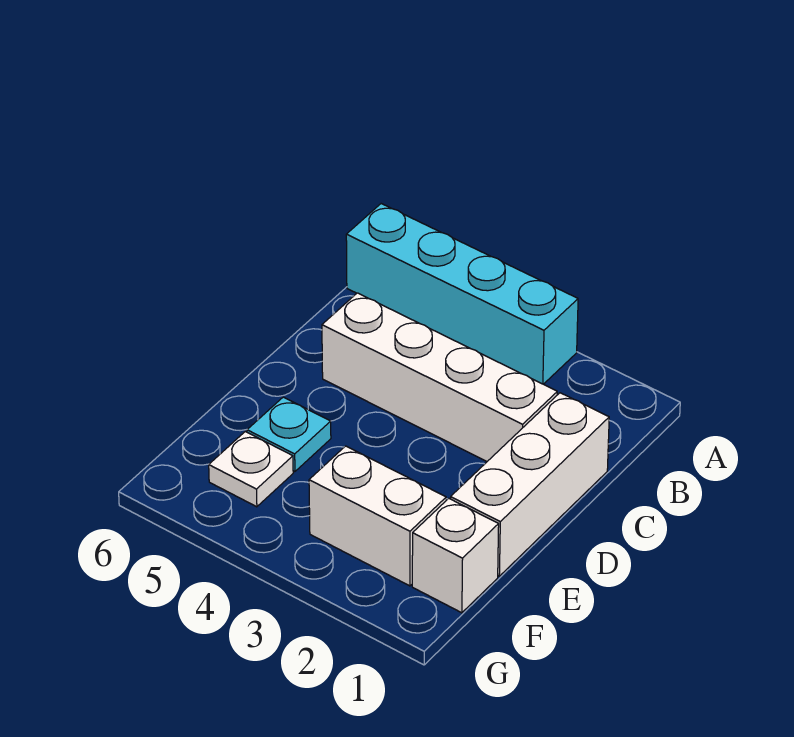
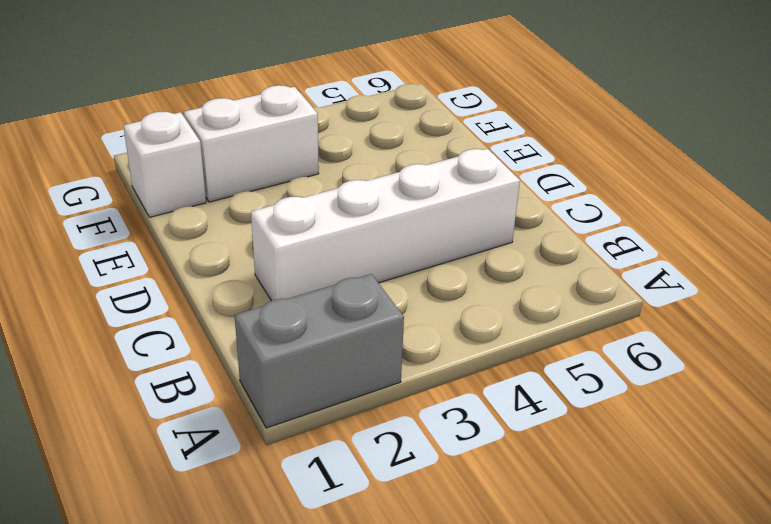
grey 1x2 brick [235,274,404,428] -> none
none -> cyan 1x4 brick [346,204,578,384]
none -> white 1x3 brick [451,393,609,576]

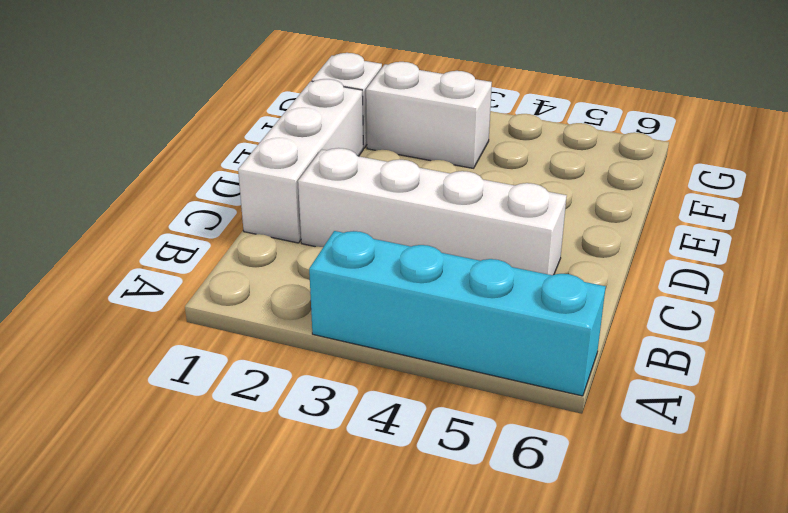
none -> cyan 1x1 plate [247,397,331,472]
none -> white 1x1 plate [209,432,293,507]

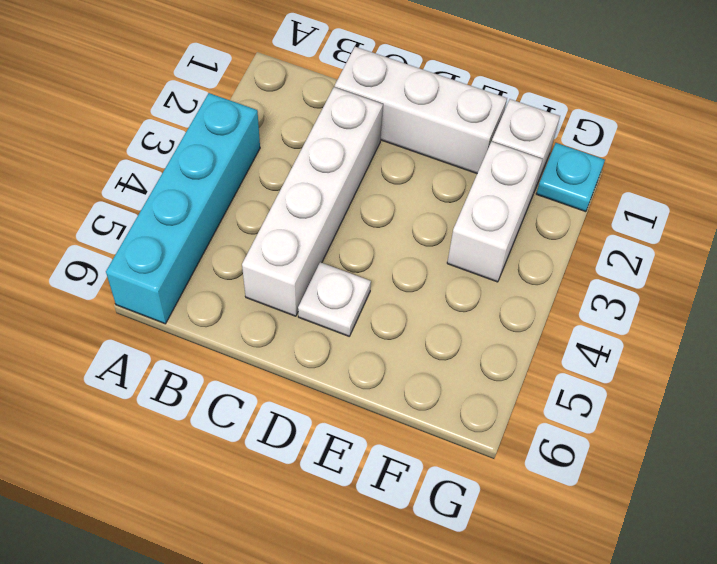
white 1x1 plate [298,262,371,336] -> white 1x1 plate moved to [209,432,293,507]
cyan 1x1 plate [536,143,605,212] -> cyan 1x1 plate moved to [247,397,331,472]

